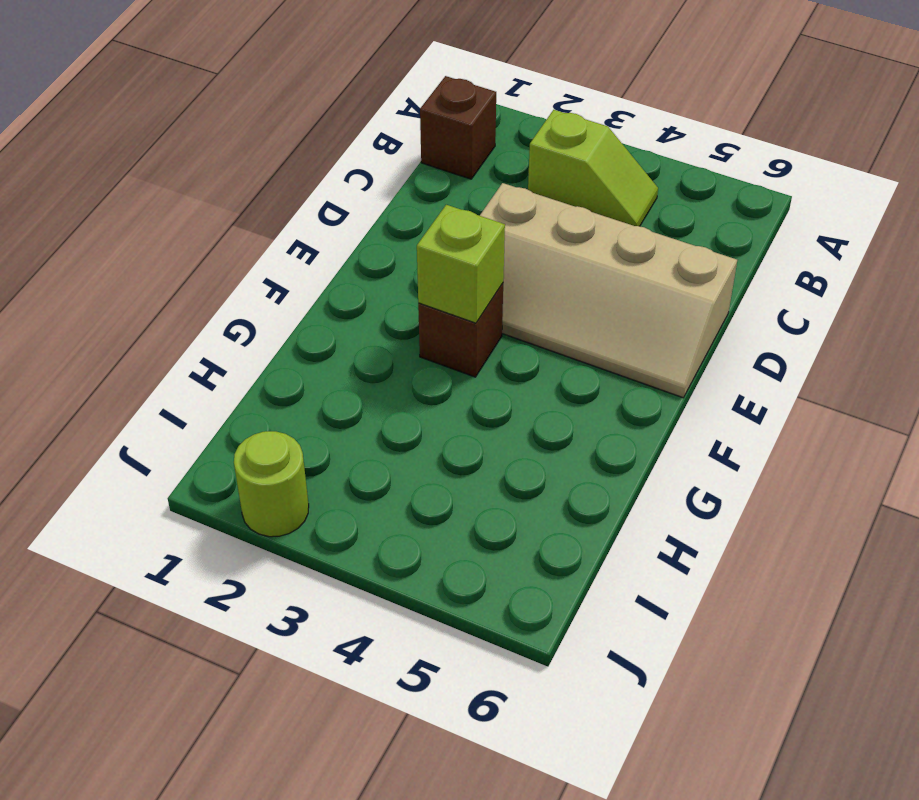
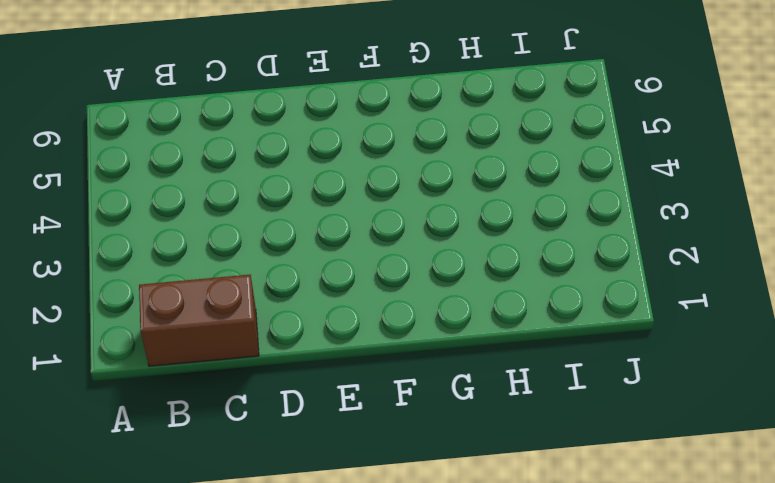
brown 1x2 brick [139,275,259,366] -> brown 1x1 brick [420,76,496,179]
none -> lime 1x2 slope [528,110,658,226]
none -> tan 2x4 slope [480,183,737,398]

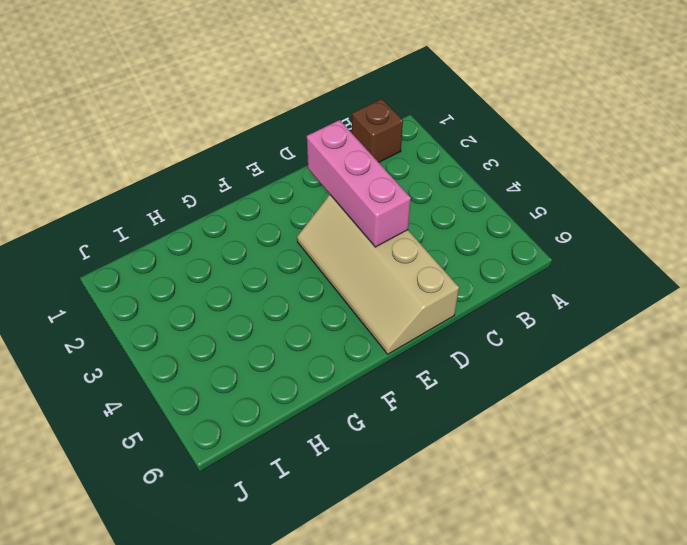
pink 1x3 brick [307,120,411,247] -> none
none -> lime 1x2 slope [528,110,658,226]
none -> brown 1x1 brick [418,283,503,377]

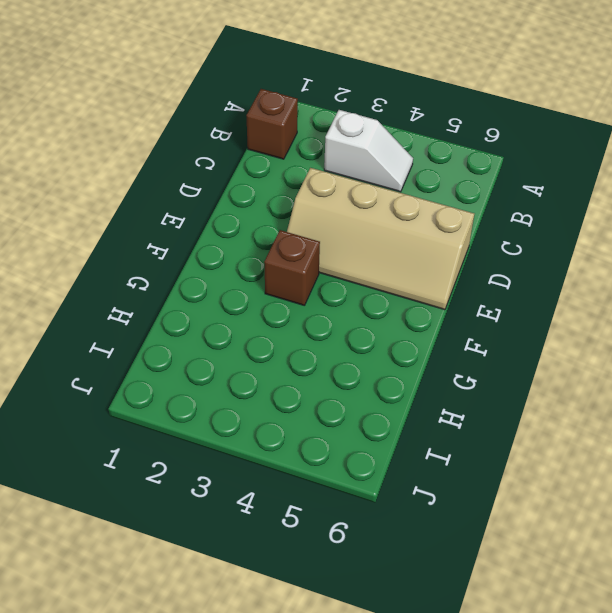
white 1x2 slope [324,110,413,192] -> lime 1x2 slope [528,110,658,226]
none -> lime 1x1 round brick [234,431,309,537]
none -> lime 1x1 brick [417,205,505,323]

